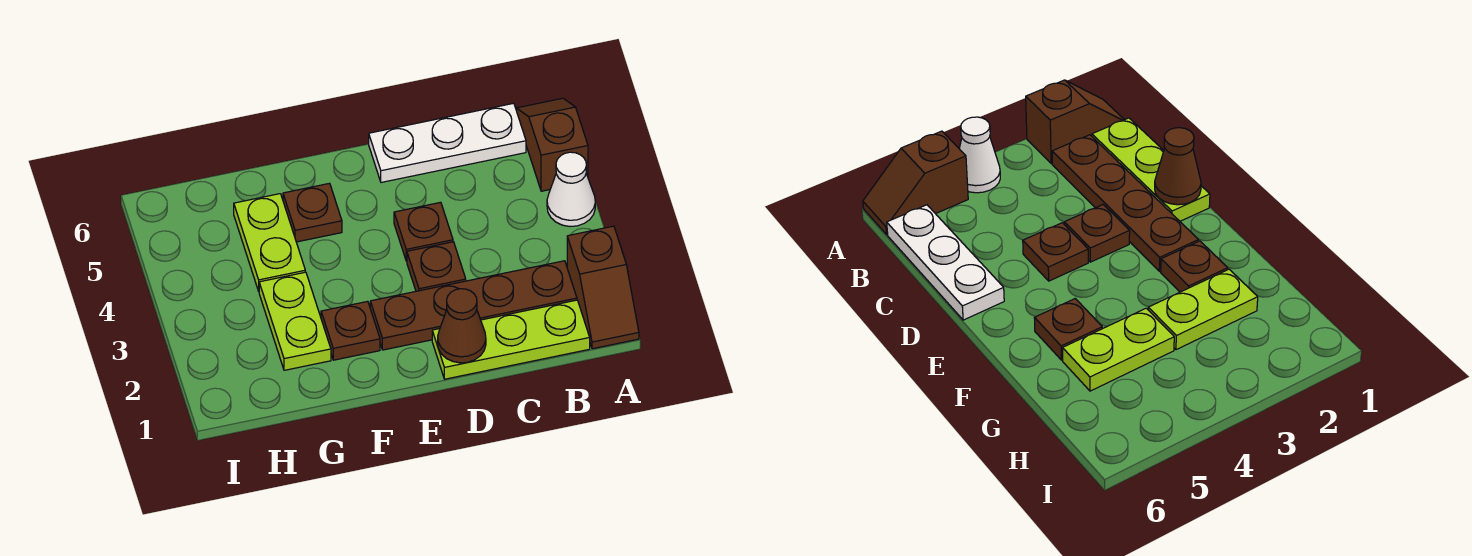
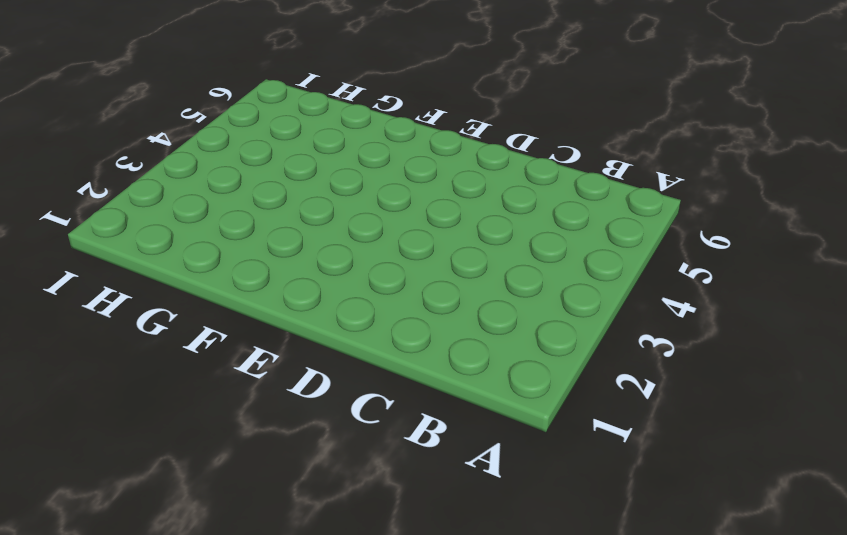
none -> brown 1x2 slope [567,226,639,349]
none -> white 1x1 cone [547,152,595,226]
none -> brown 1x2 slope [516,98,588,191]

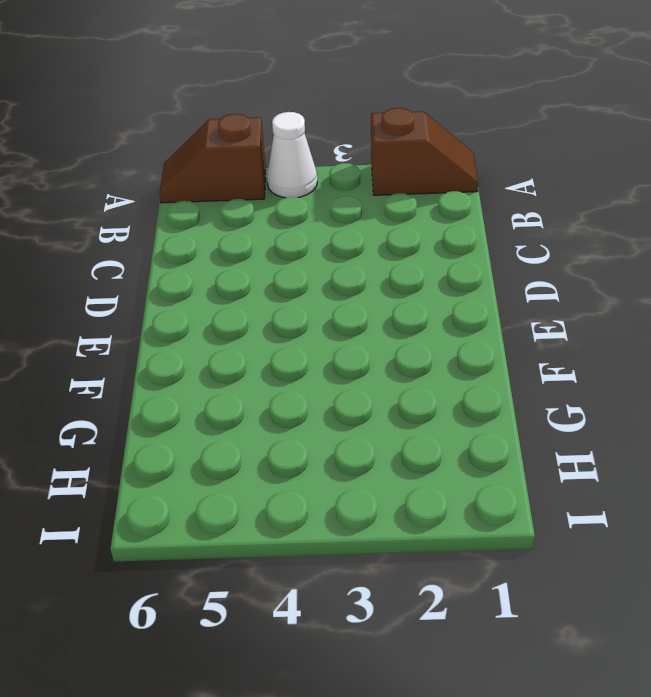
none -> lime 1x3 plate [432,300,590,379]
none -> brown 1x4 plate [370,261,577,350]
none -> white 1x3 plate [369,103,526,182]

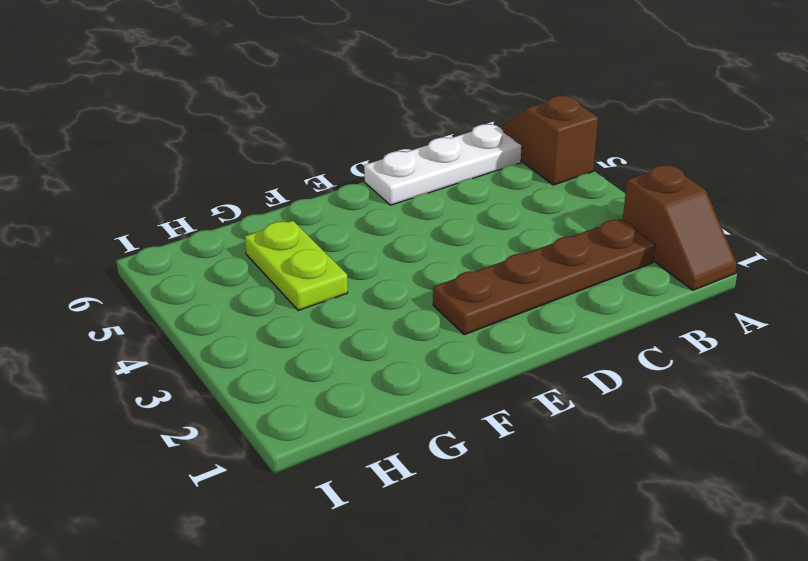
none -> white 1x1 cone [547,152,595,226]
none -> lime 1x3 plate [432,300,590,379]
none -> brown 1x1 plate [407,242,466,291]

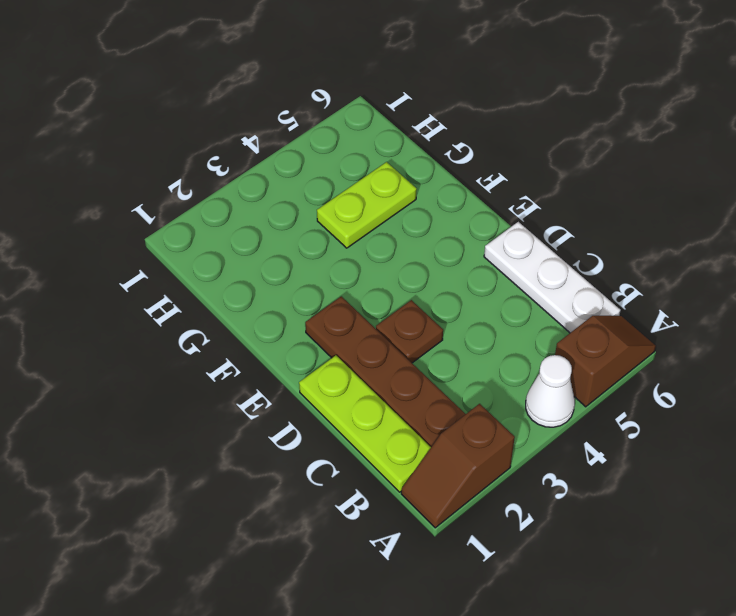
none -> brown 1x1 plate [394,202,453,261]
none -> brown 1x1 plate [321,301,380,360]
none -> brown 1x1 plate [283,183,342,242]

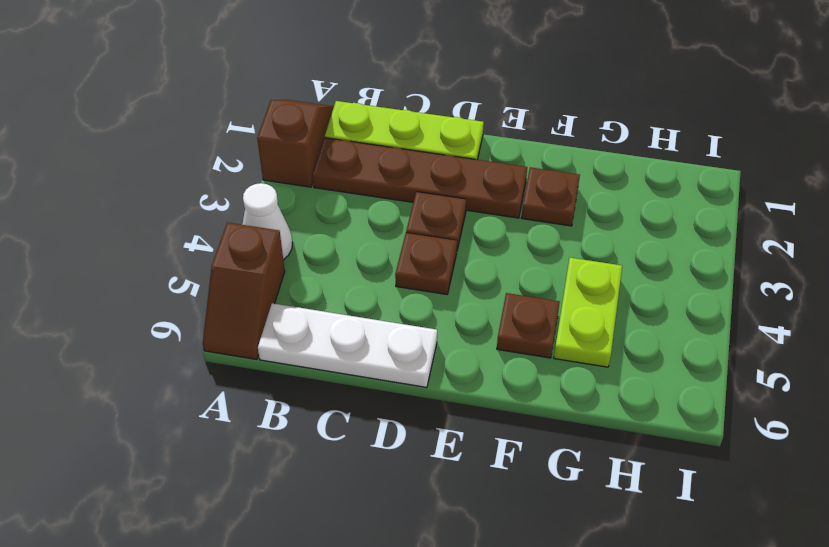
none -> lime 1x2 plate [259,272,331,370]
none -> brown 1x1 cone [438,289,486,363]

